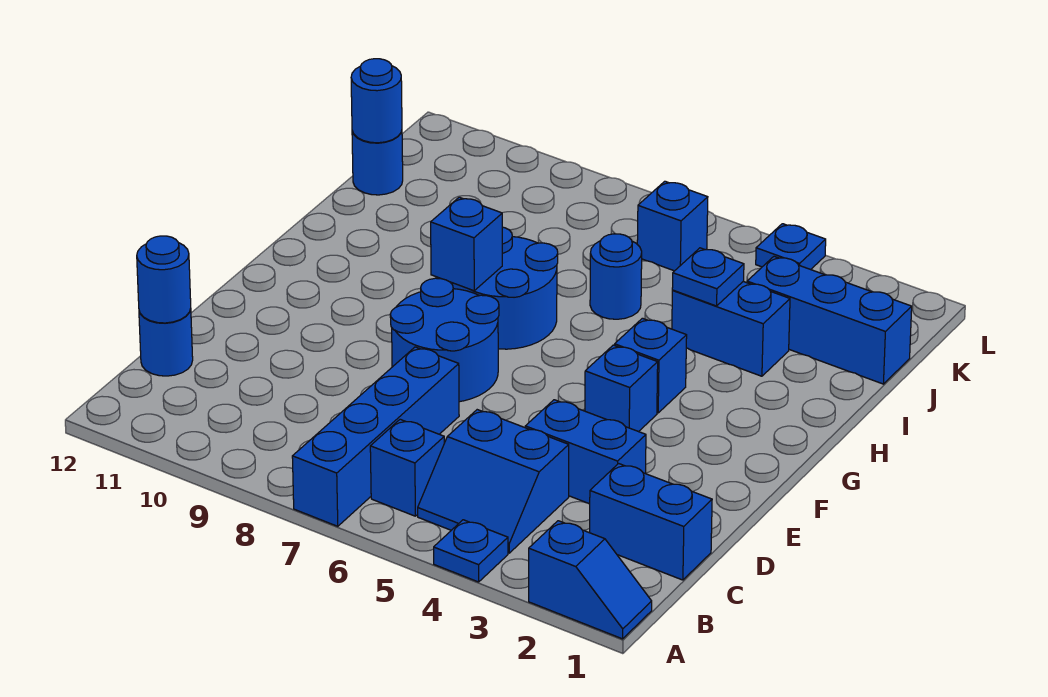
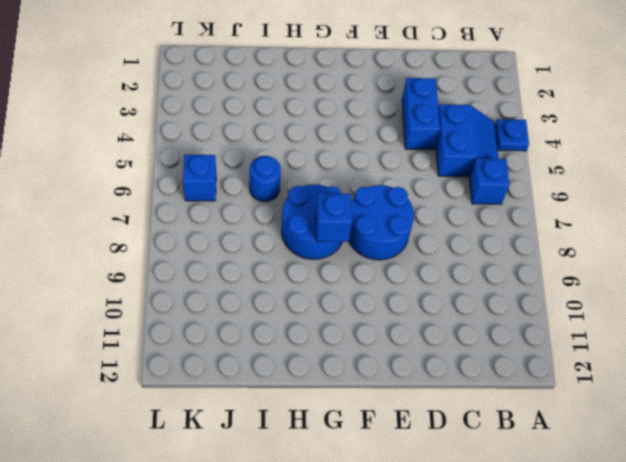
none -> blue 1x2 slope [529,521,652,639]
none -> blue 1x4 brick [292,347,459,526]
none -> blue 1x2 brick [590,464,712,580]

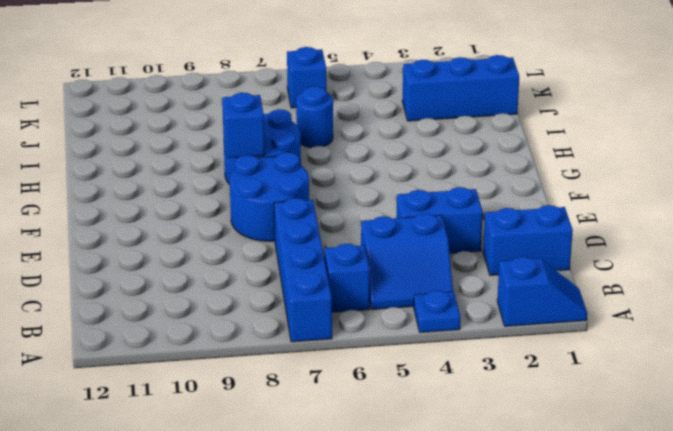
none -> blue 1x1 round brick [139,309,193,376]
none -> blue 1x1 brick [585,345,658,432]
none -> blue 1x1 brick [615,318,687,413]

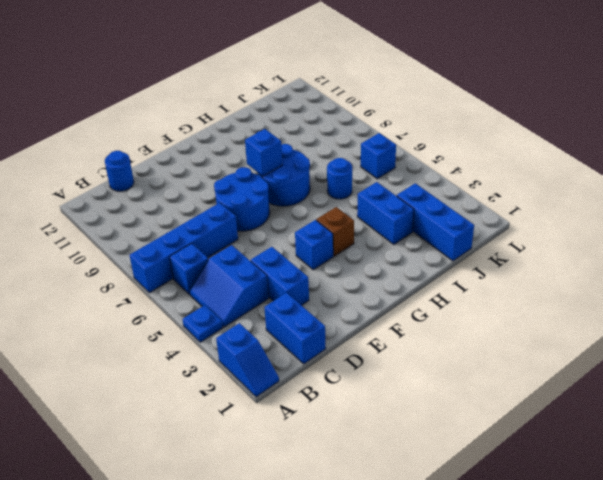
brown 1x1 brick [316,207,354,256] -> blue 1x1 brick [615,318,687,413]
none -> blue 1x1 round brick [352,131,403,195]
none -> blue 1x1 plate [756,224,826,270]
none -> blue 1x1 round brick [137,236,191,323]

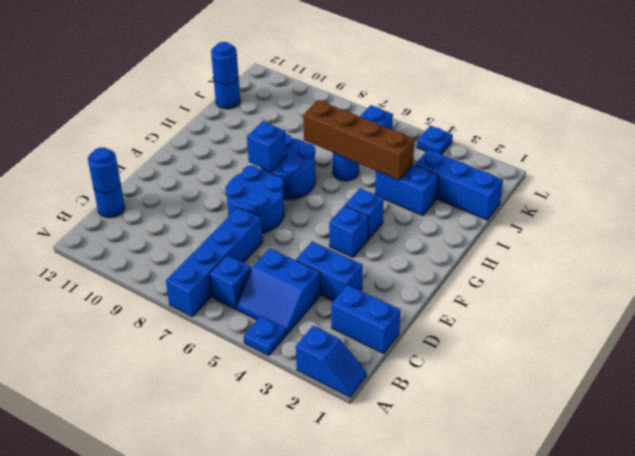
brown 1x4 brick [303,100,415,180] -> blue 1x1 plate [672,248,744,306]

